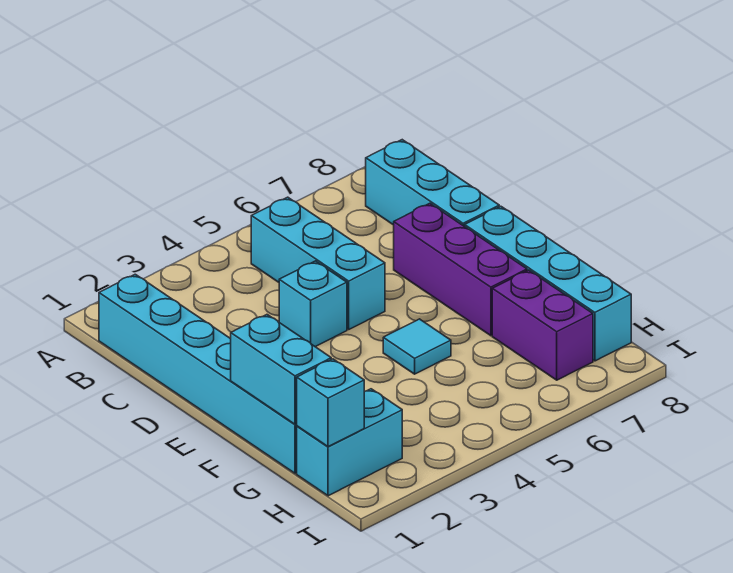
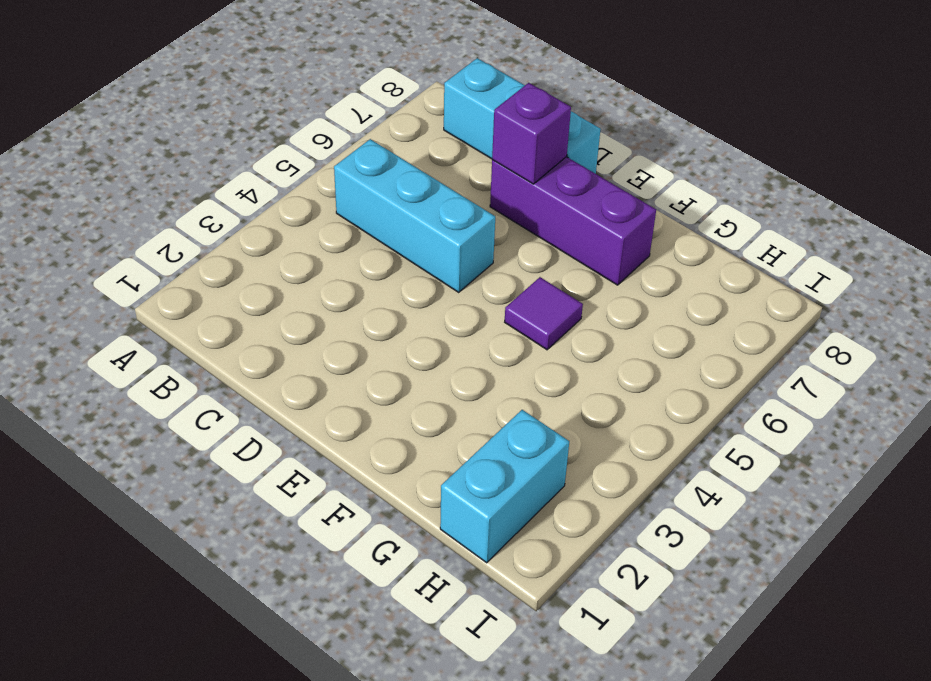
purple 1x1 brick [492,83,571,184] -> none
purple 1x1 tile [505,277,583,350] -> cyan 1x1 tile [383,319,451,374]
none -> cyan 1x6 brick [99,274,297,473]
none -> cyan 1x1 brick [279,261,347,347]

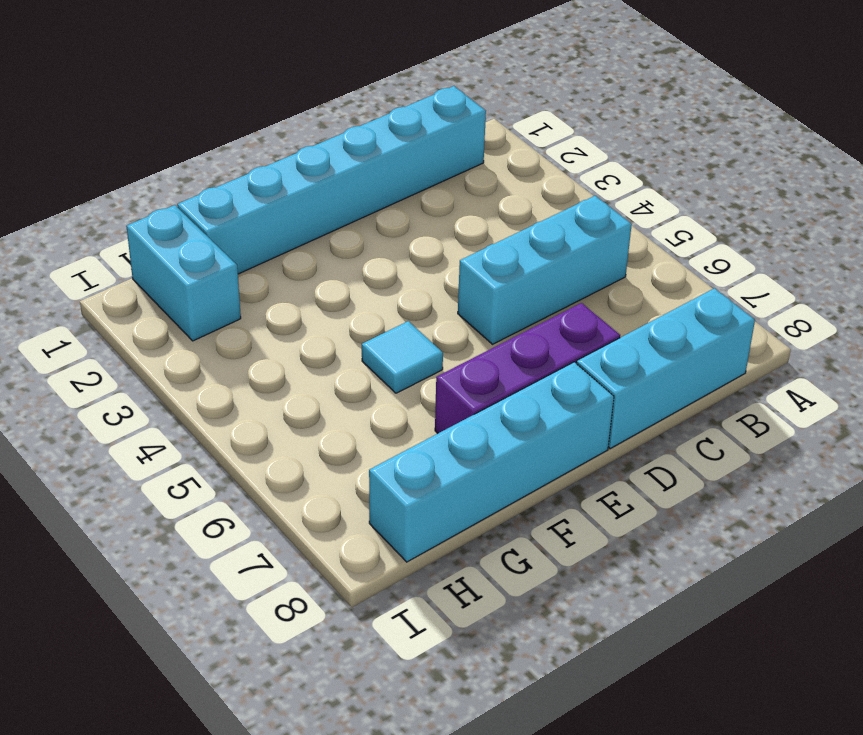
none -> cyan 1x1 brick [279,261,347,347]
none -> purple 1x2 brick [492,270,593,380]

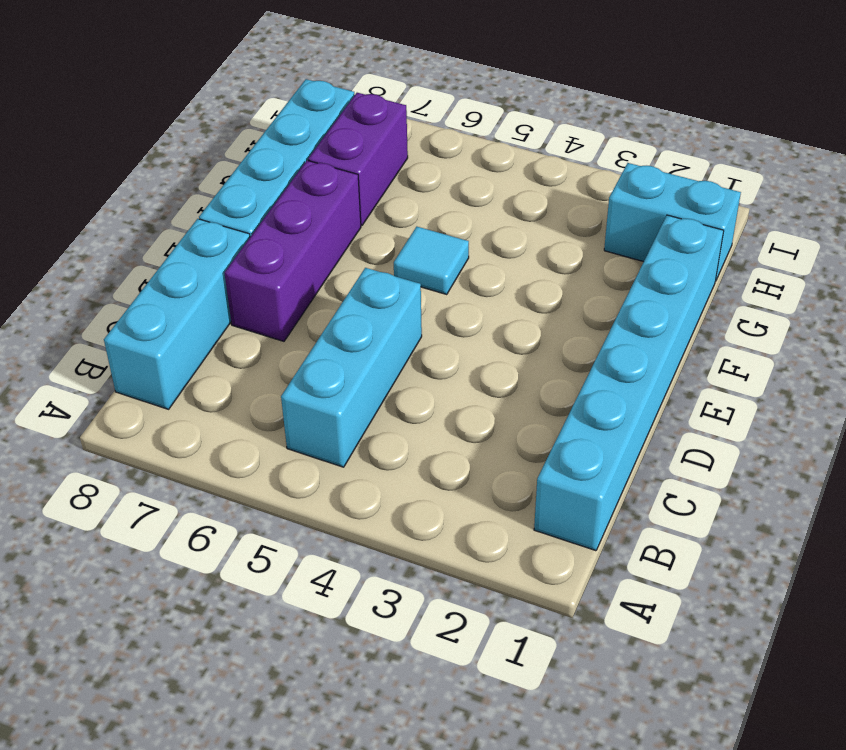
none -> cyan 1x1 brick [279,261,347,347]
none -> cyan 1x2 brick [231,315,331,424]

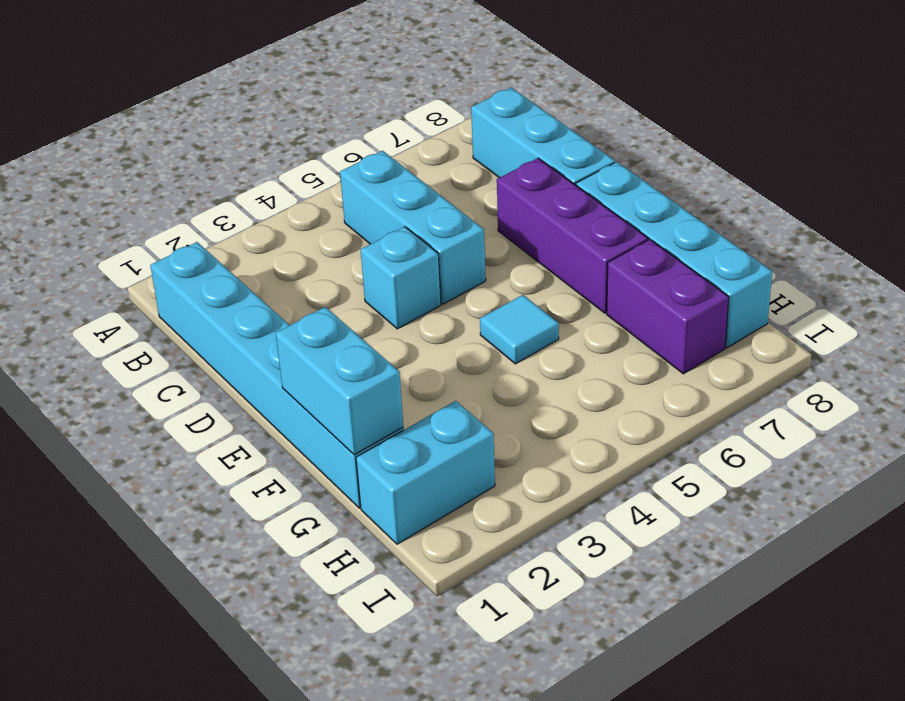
none -> cyan 1x1 brick [297,359,364,447]

